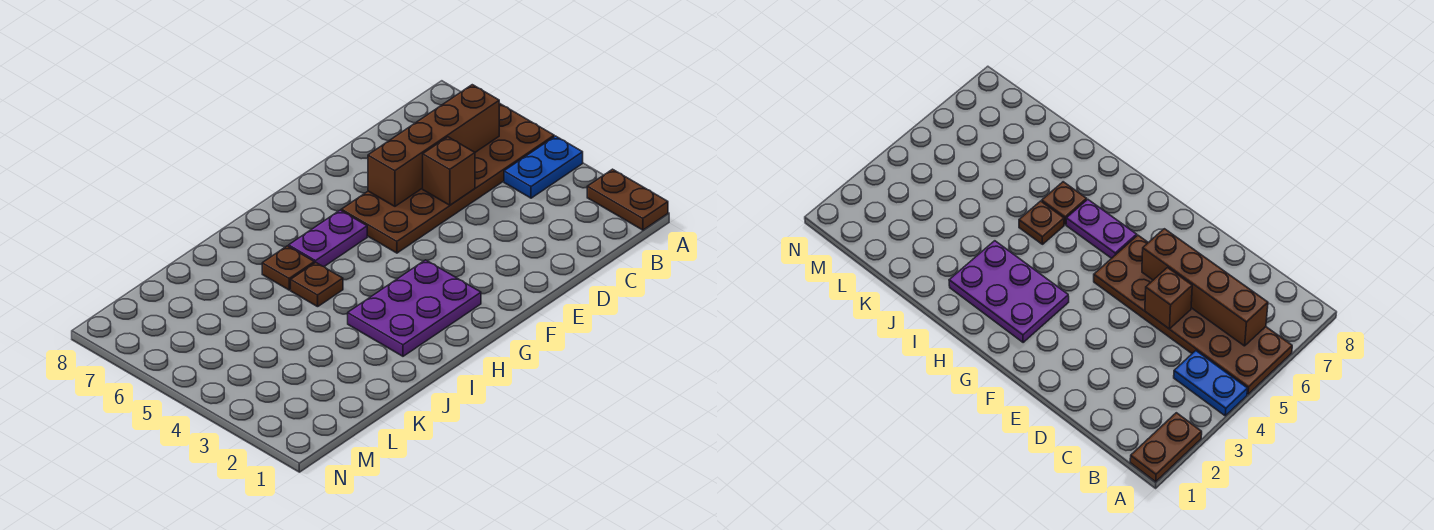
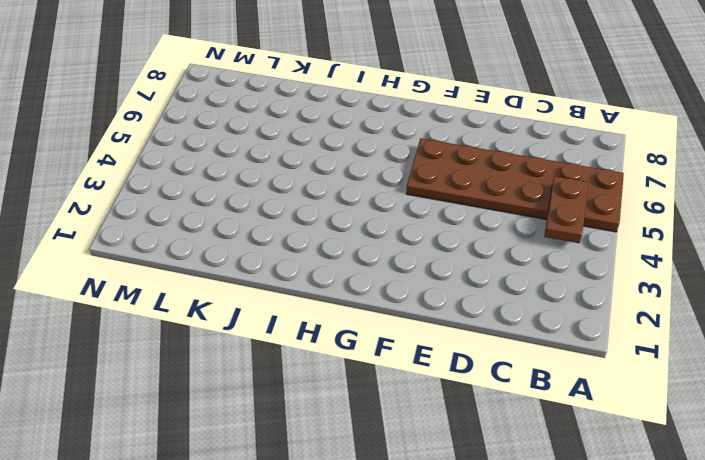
brown 1x2 plate [544,176,588,243] -> brown 1x2 plate moved to [587,169,668,230]
none -> blue 1x2 plate [504,136,583,198]
none -> purple 2x3 plate [348,260,481,356]

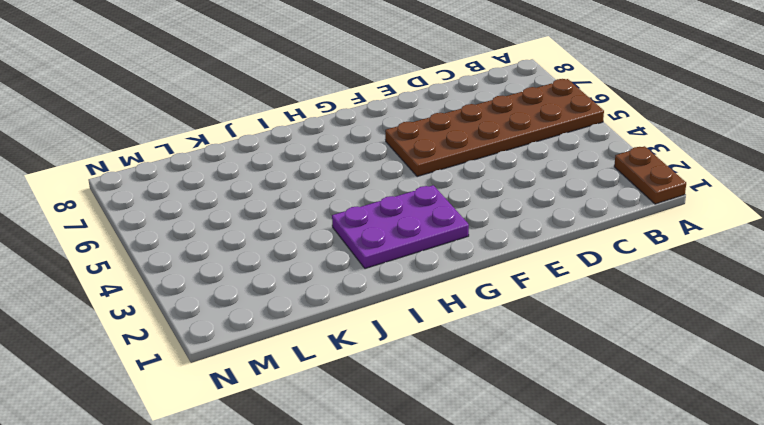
none -> blue 1x2 plate [504,136,583,198]
none -> purple 1x2 plate [289,210,367,267]

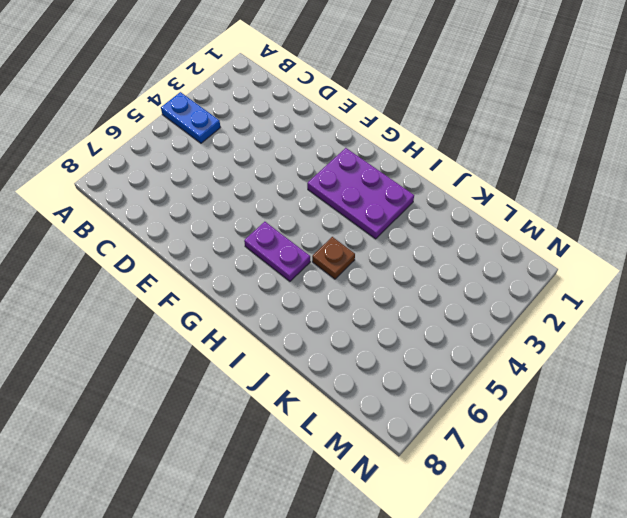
none -> brown 1x2 plate [587,169,668,230]
none -> brown 2x6 plate [341,103,554,253]

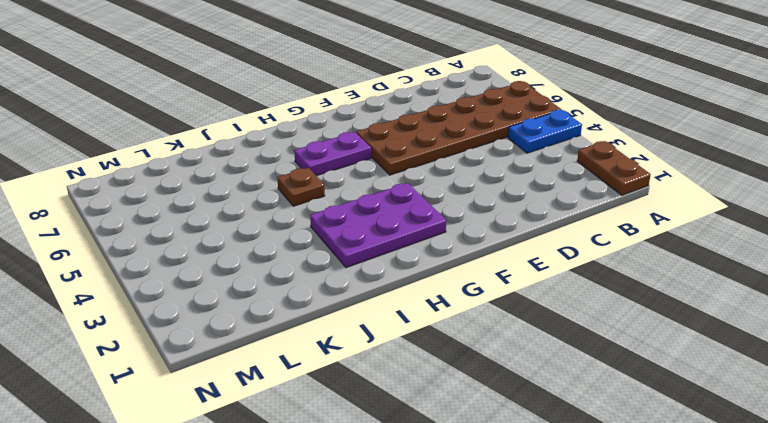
none -> brown 1x1 plate [262,246,314,290]
none -> brown 1x4 brick [368,85,499,206]

